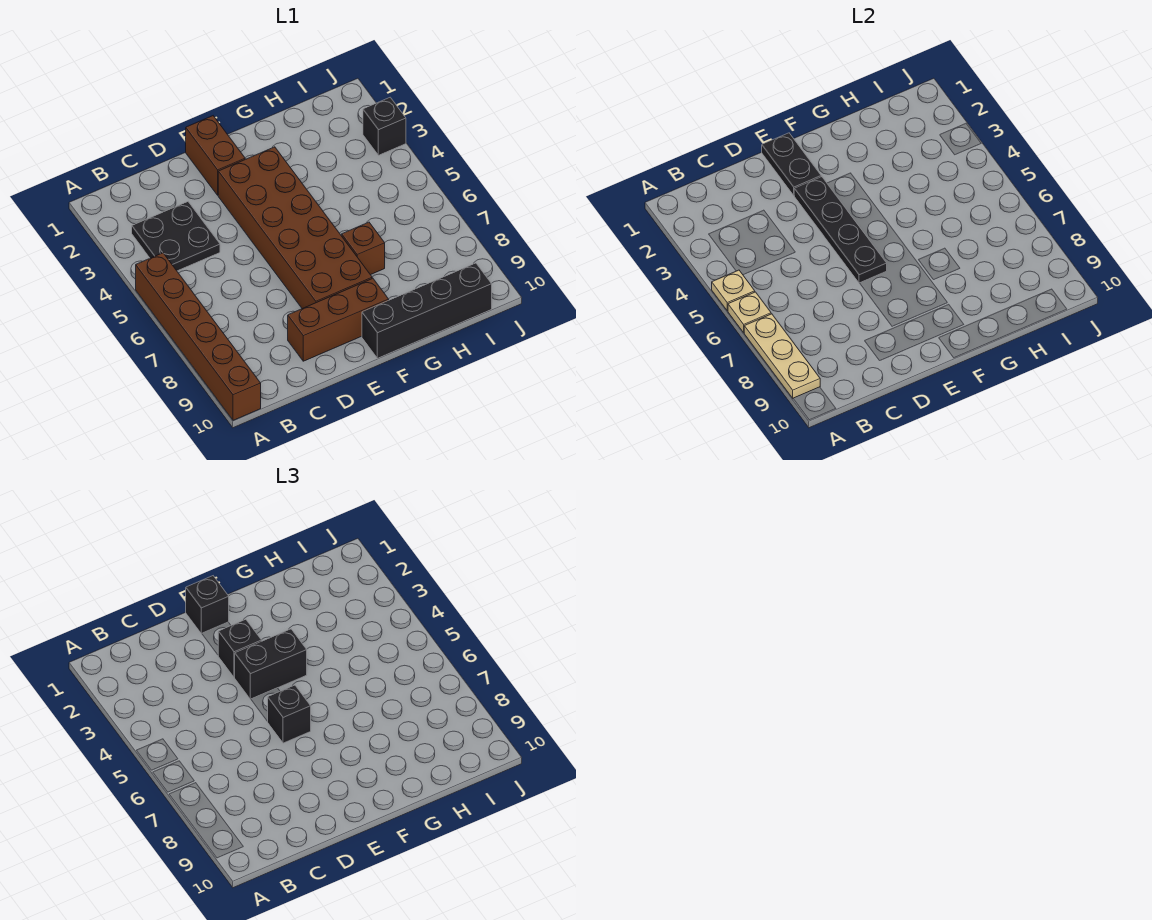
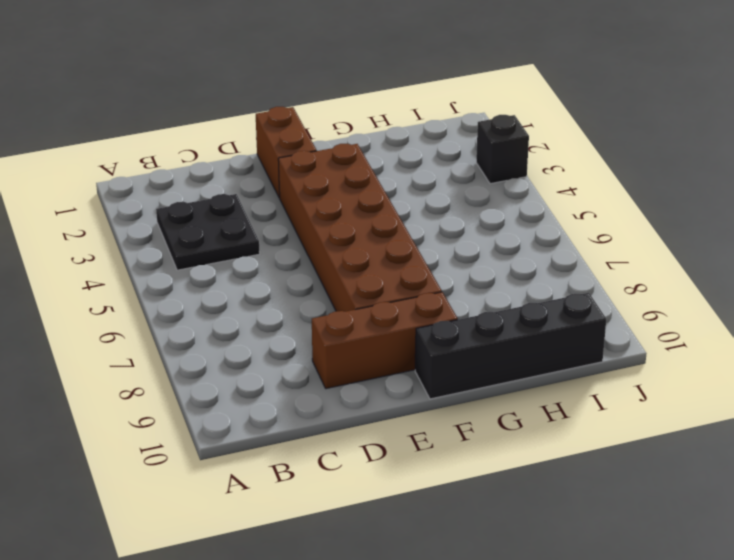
none -> brown 1x6 brick [136,253,261,420]
none -> brown 1x1 brick [342,222,385,275]
none -> tan 1x1 plate [712,270,755,311]

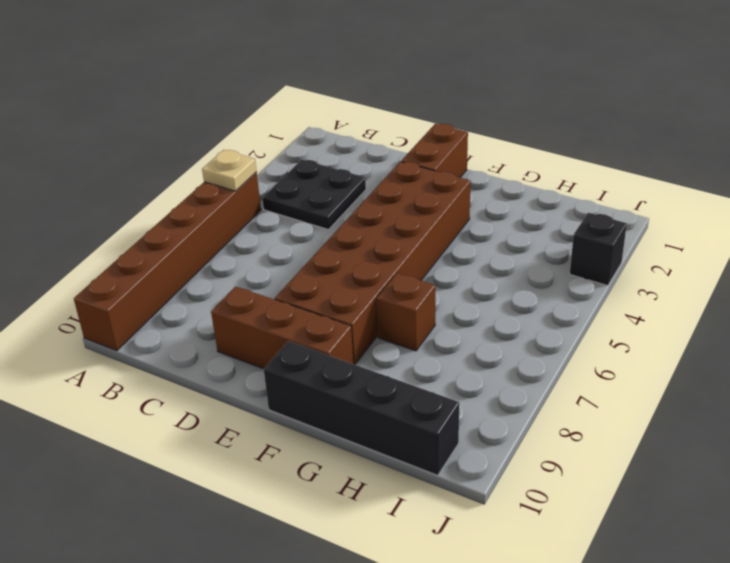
none -> tan 1x1 plate [728,292,771,333]
none -> tan 1x3 plate [744,314,820,398]
none -> black 1x2 plate [762,133,821,195]

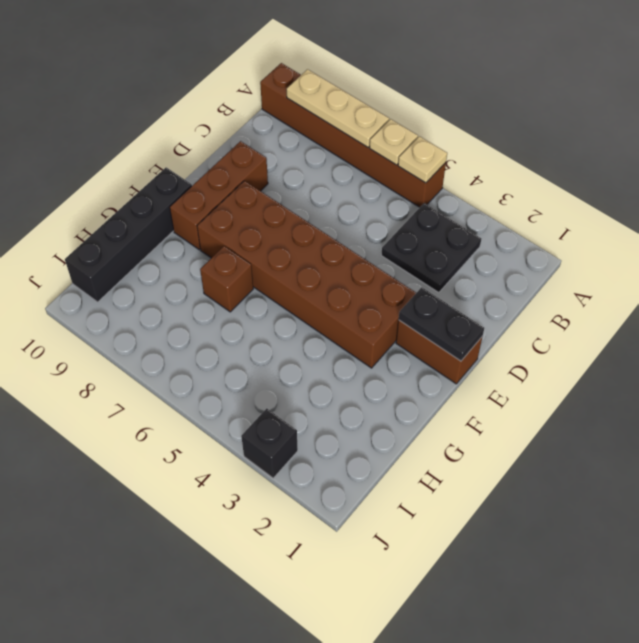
none -> black 1x4 plate [794,177,887,283]
none -> black 1x1 brick [186,576,229,634]
none -> black 1x1 brick [218,619,262,677]

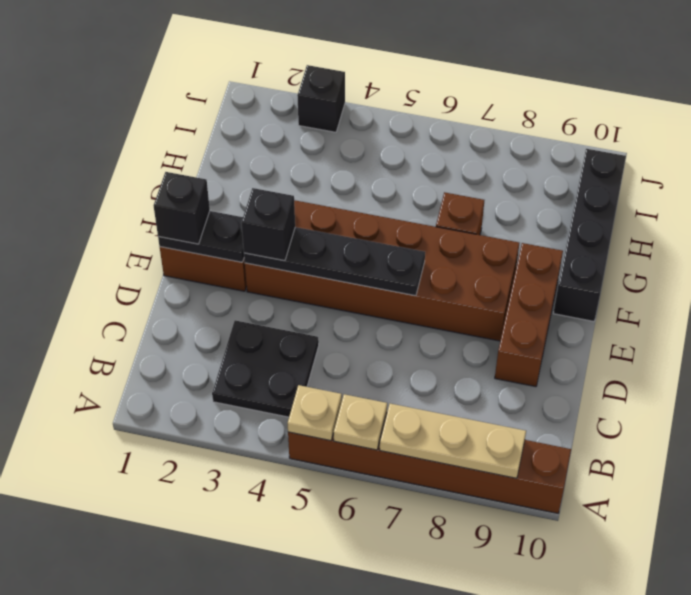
none -> black 1x2 brick [235,629,307,699]
none -> black 1x1 brick [268,685,311,743]

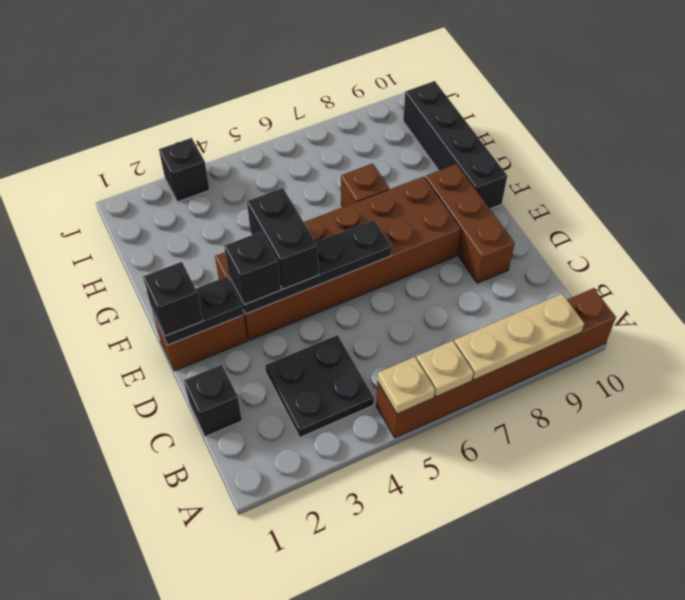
black 1x1 brick [184,365,242,437] -> black 1x1 brick moved to [268,685,311,743]

